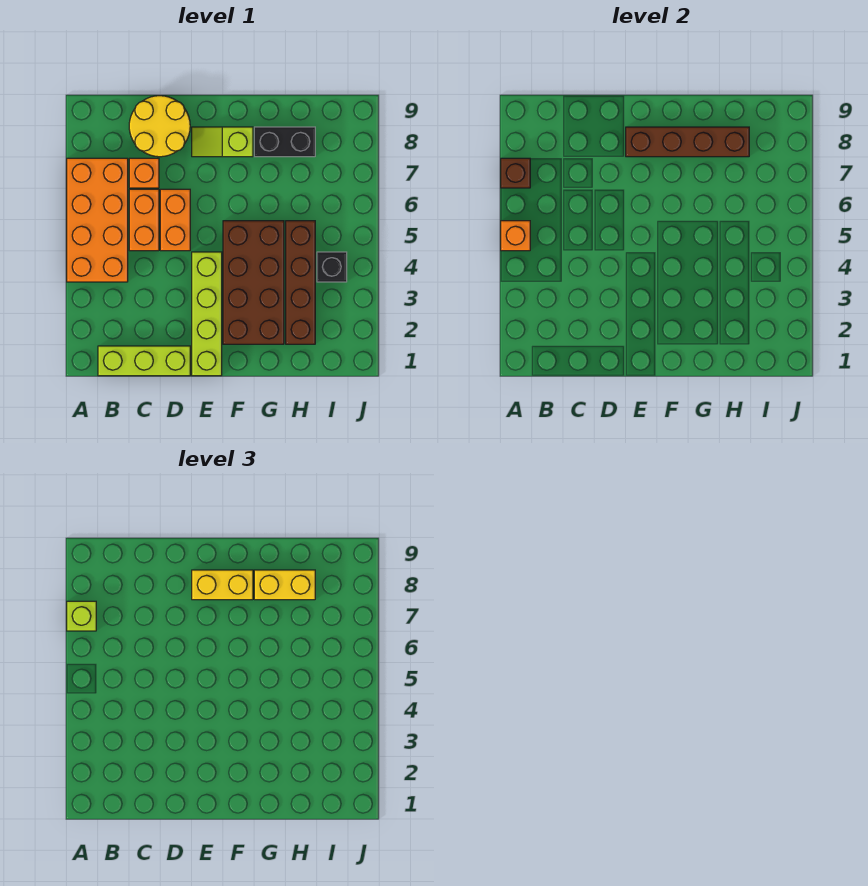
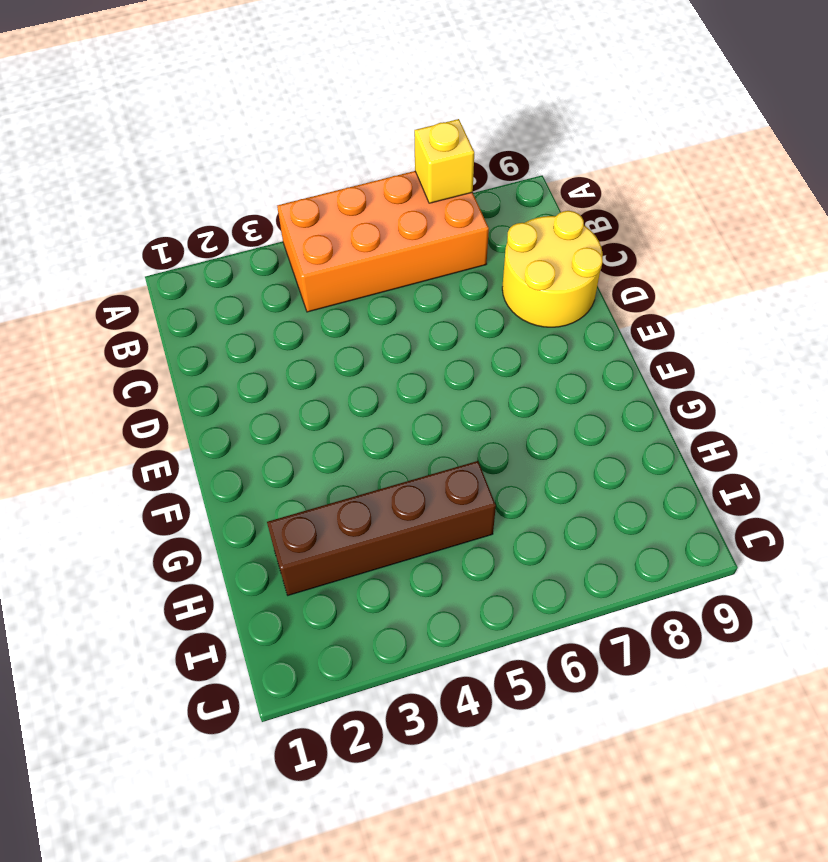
yellow 1x1 brick [414,119,474,203] -> brown 1x1 brick [501,158,530,188]
none -> lime 1x3 brick [98,346,190,376]
none -> orange 1x2 brick [129,189,159,251]
none -> orange 1x1 brick [129,158,159,188]

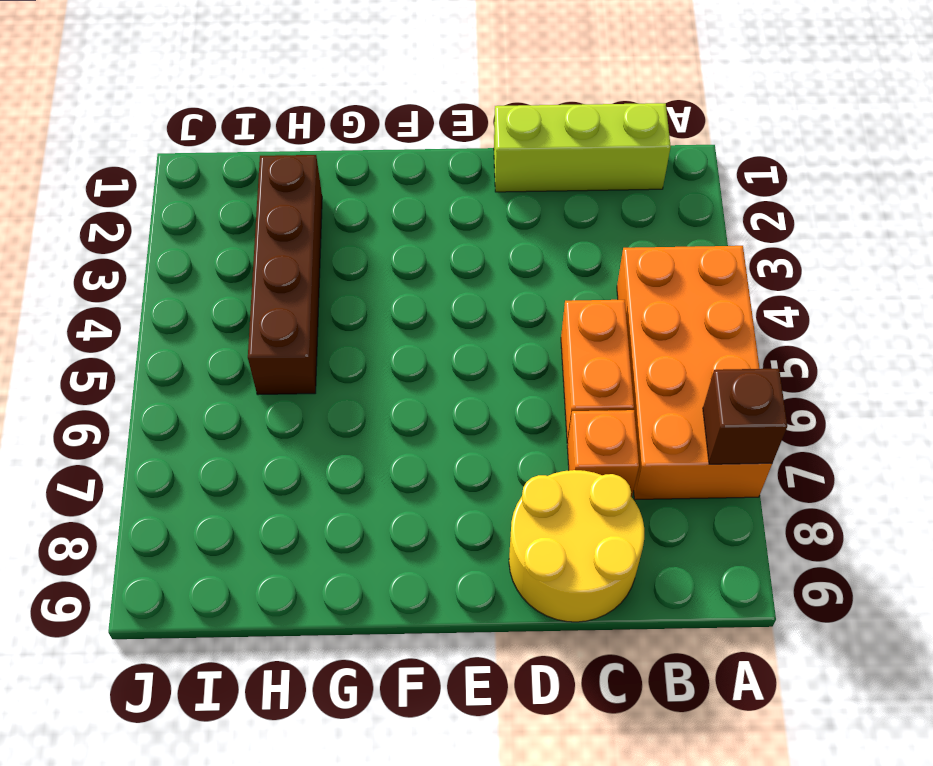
none -> orange 1x2 brick [160,189,190,251]
none -> lime 1x4 brick [192,252,222,376]
none -> lime 1x2 slope [192,127,253,157]

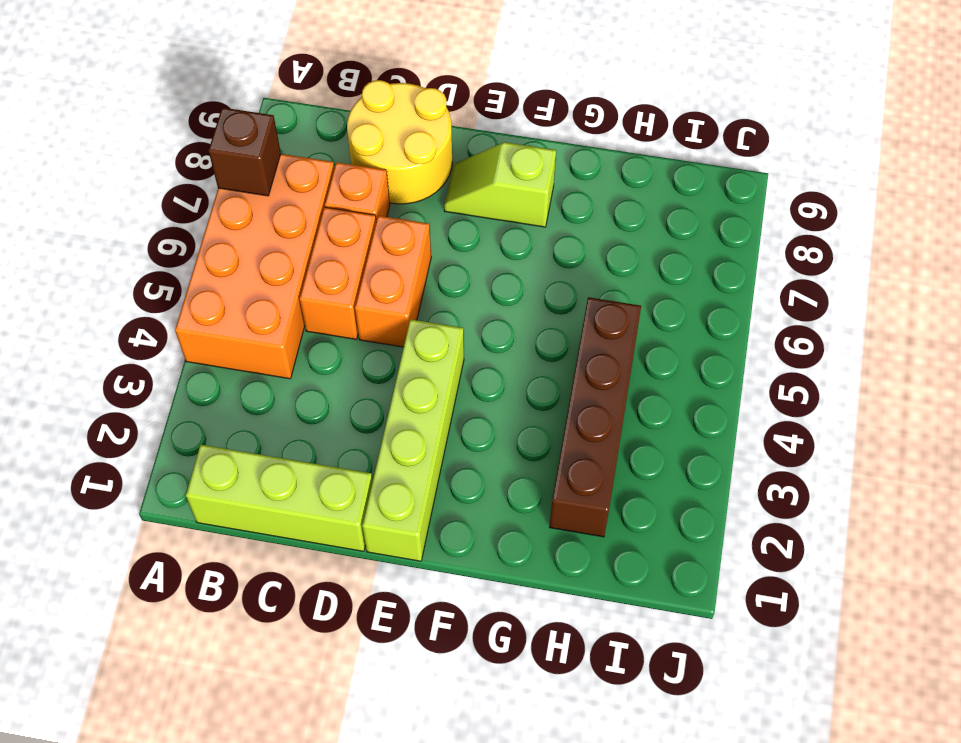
none -> brown 2x4 brick [223,221,284,344]
none -> black 1x2 brick [254,127,315,157]
none -> black 1x1 brick [317,252,347,282]

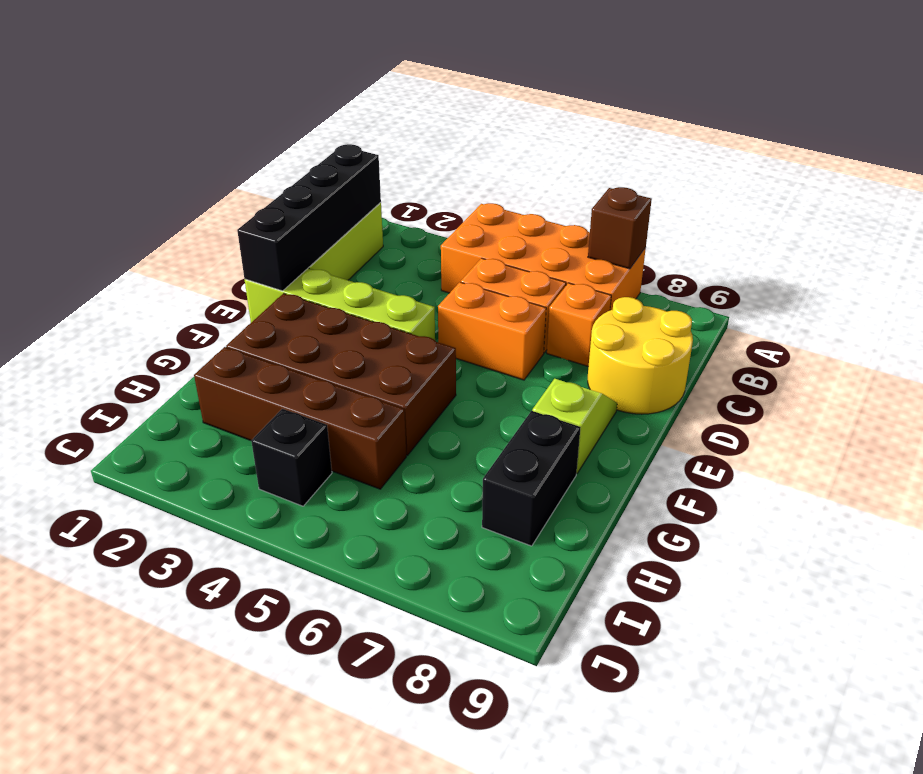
black 1x4 brick [237,144,381,291] -> none
none -> orange 1x1 brick [501,221,530,251]
none -> brown 1x4 brick [626,127,749,157]
none -> lime 1x1 brick [67,601,96,631]

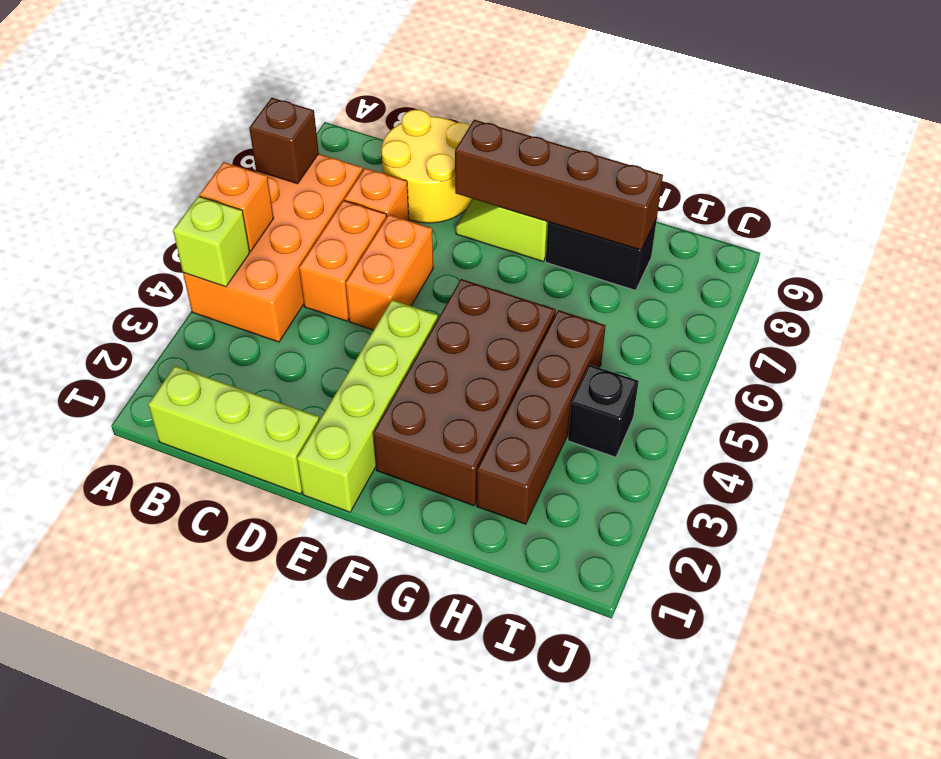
lime 1x1 brick [173,196,250,287] -> lime 1x1 brick moved to [67,601,96,631]
none -> yellow 1x2 brick [192,570,253,600]
none -> yellow 1x2 brick [254,570,315,600]

